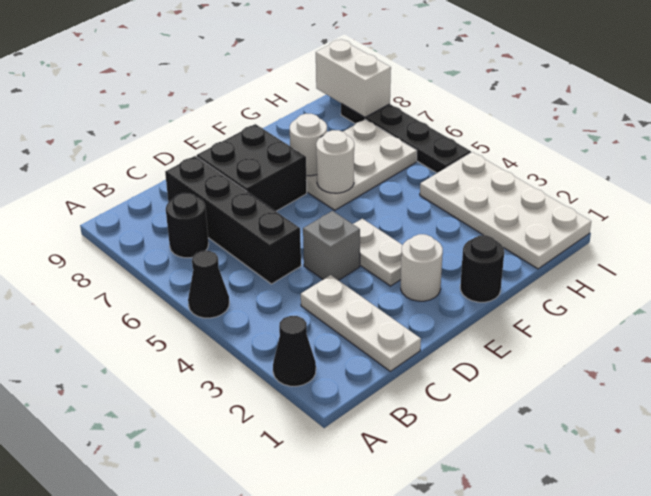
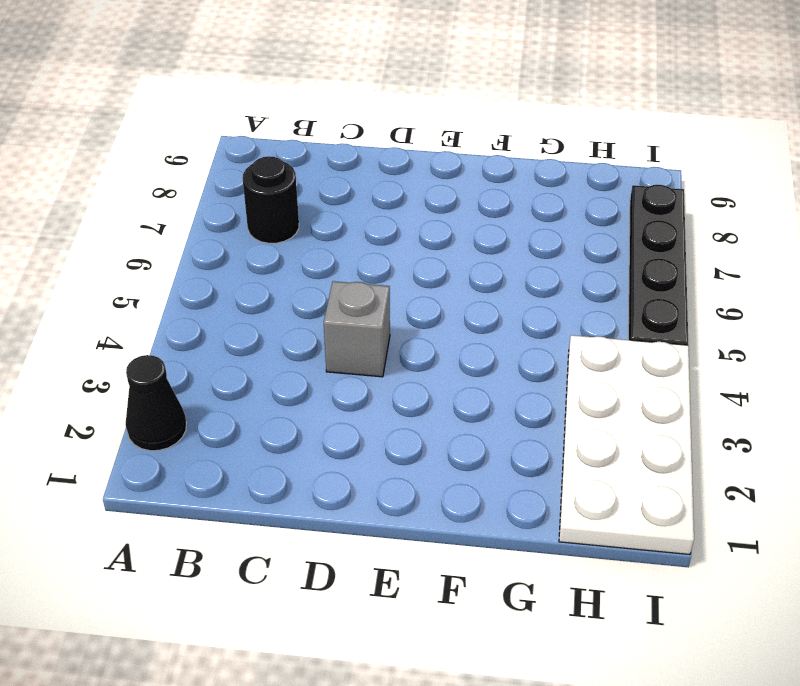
none -> black 1x1 cone [188,251,229,318]
none -> white 1x3 plate [301,275,421,371]
none -> black 1x4 brick [165,156,301,284]

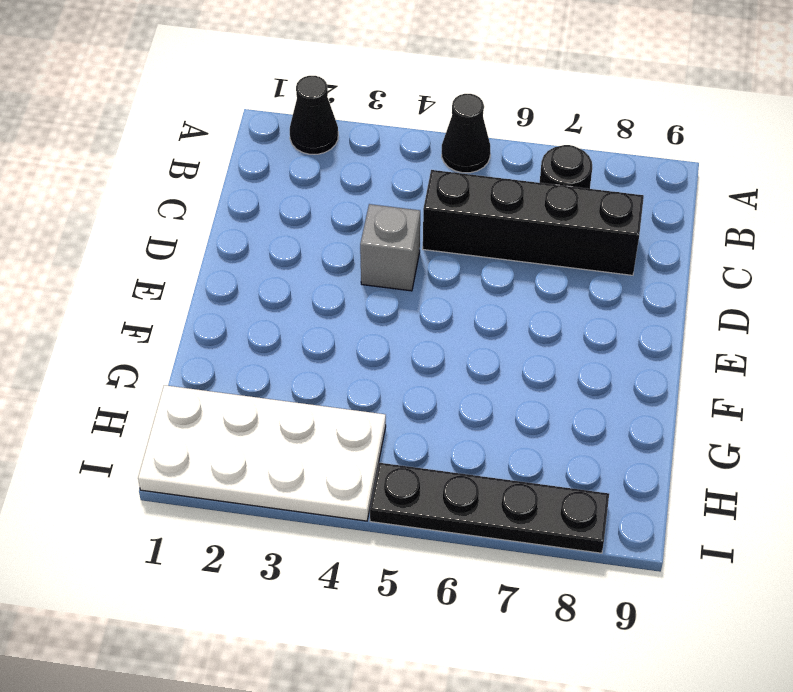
none -> white 1x3 plate [301,275,421,371]
none -> black 2x2 brick [197,124,307,211]
none -> white 1x1 round brick [401,234,443,301]

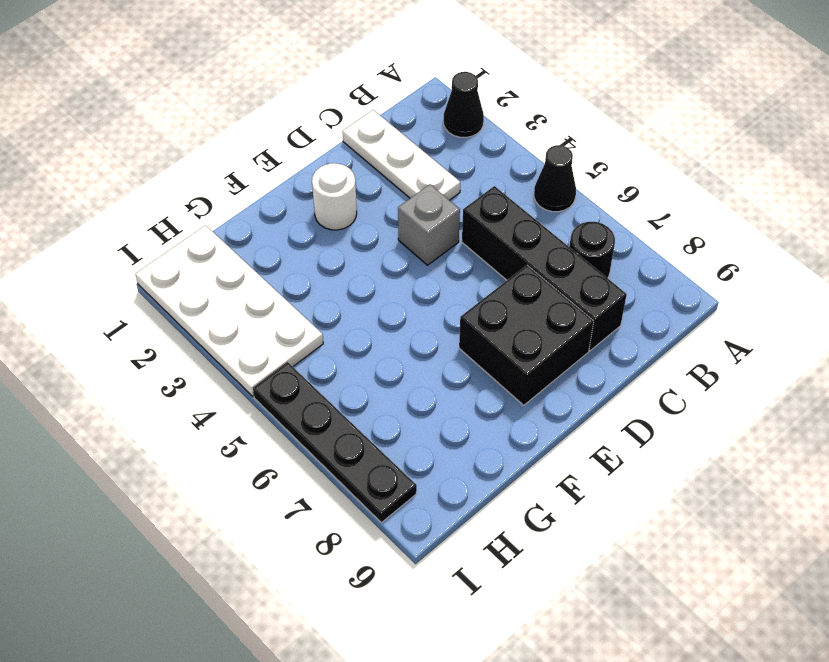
none -> white 1x2 plate [353,219,402,286]
none -> black 1x1 round brick [460,235,504,302]
none -> white 2x3 plate [306,120,417,210]

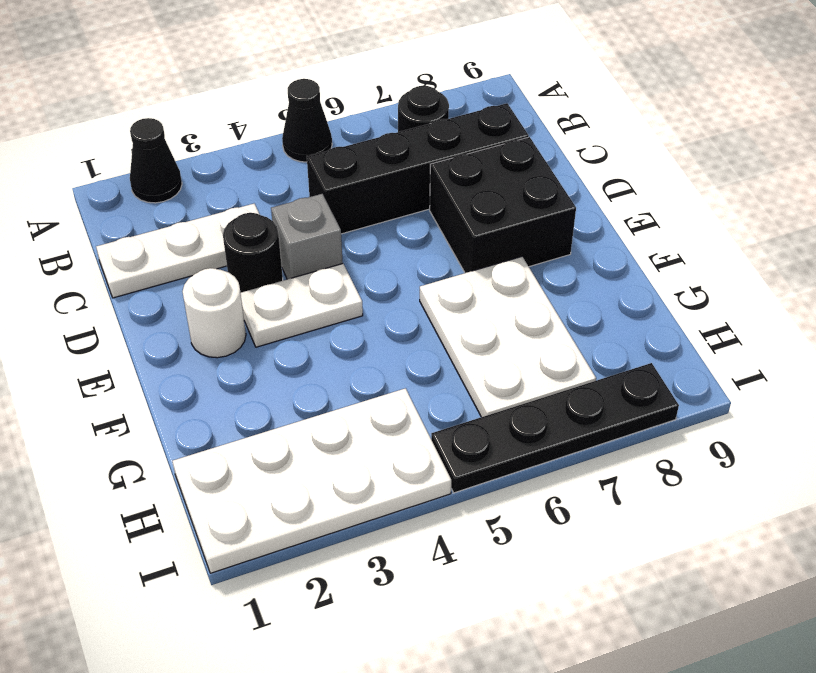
black 1x1 round brick [223,213,283,293] -> black 1x1 round brick moved to [460,235,504,302]
none -> white 1x1 round brick [316,130,354,193]
none -> white 1x1 round brick [290,114,327,176]
none -> white 1x2 brick [316,39,391,117]

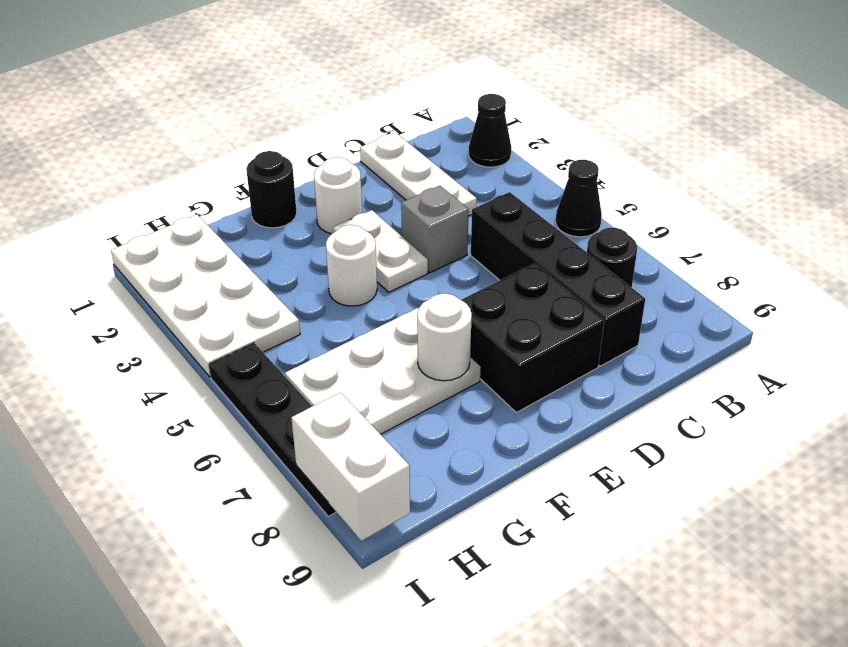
white 1x1 round brick [326,225,377,306] -> white 1x1 round brick moved to [316,130,354,193]

